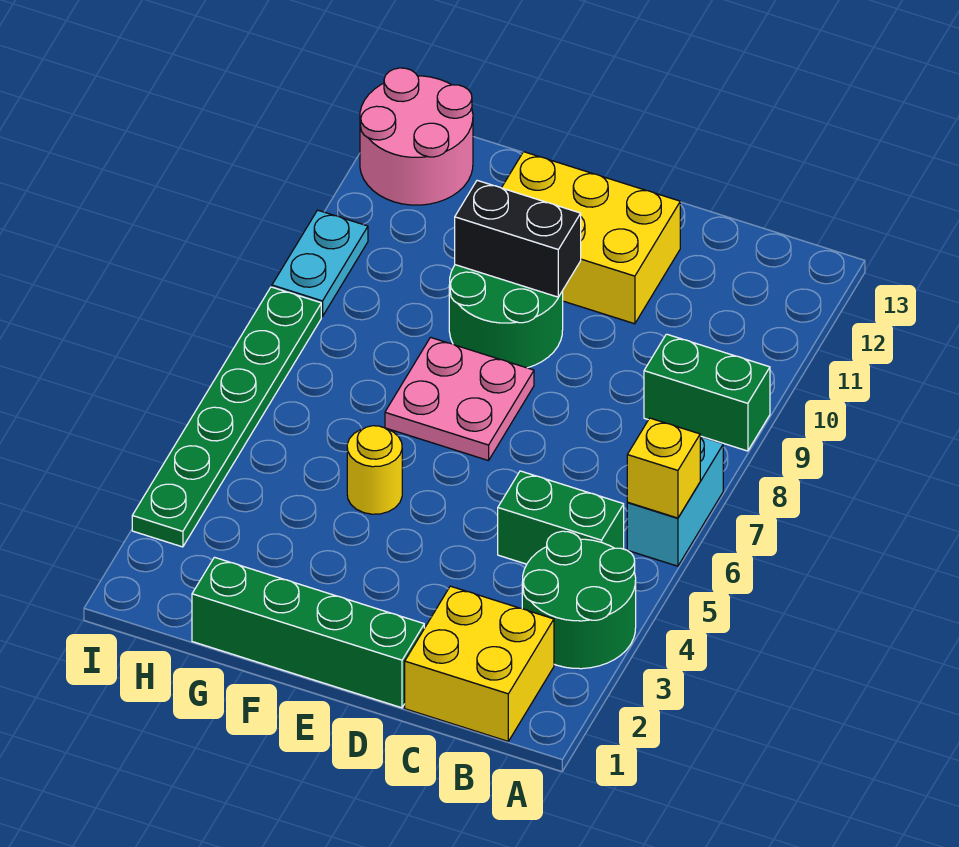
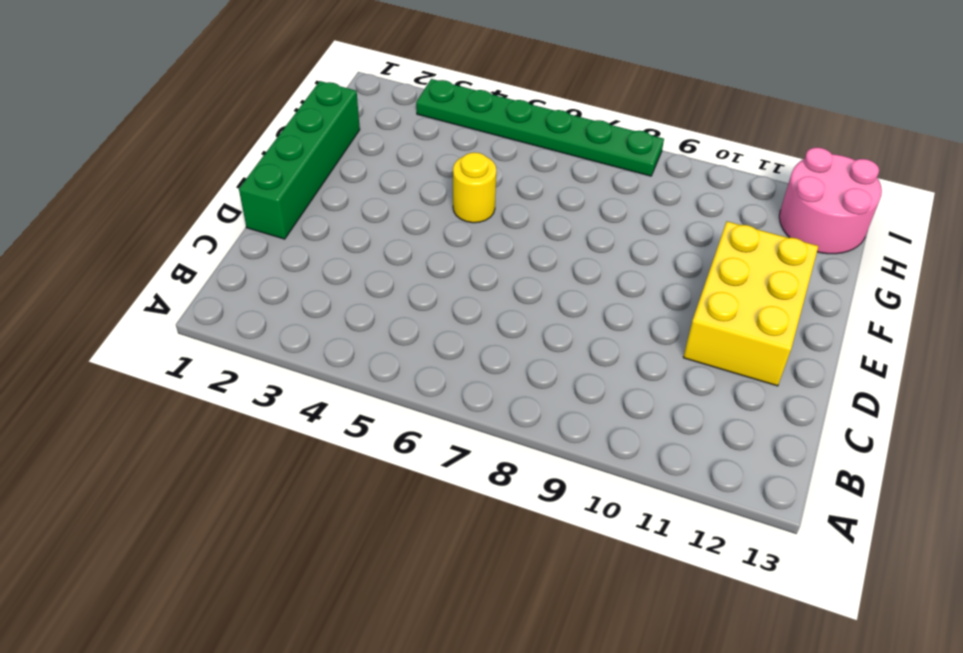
none -> green 2x2 round brick [522,531,636,669]
none -> cyan 1x2 brick [627,436,723,566]
none -> green 1x2 brick [644,334,770,451]

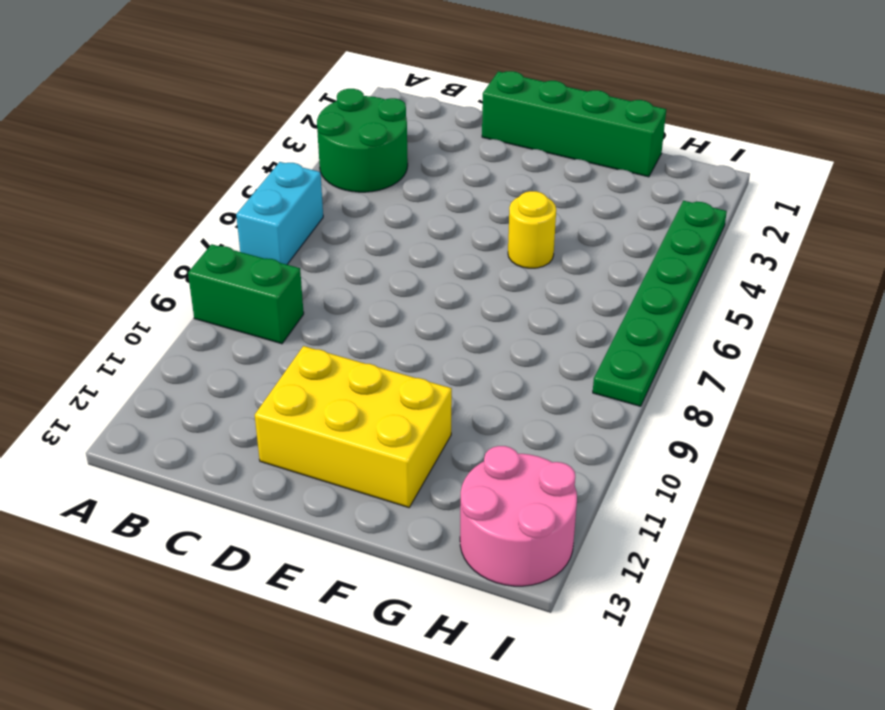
none -> yellow 2x2 brick [405,586,554,741]
none -> green 1x2 brick [498,471,624,564]
none -> pink 2x2 plate [385,337,534,461]

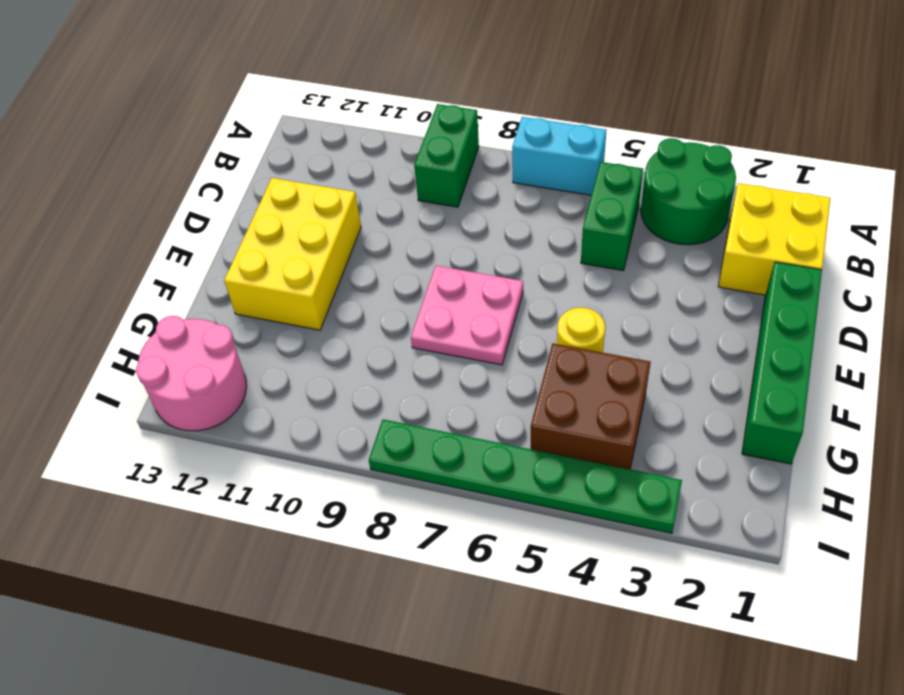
brown 2x2 brick [531,343,651,469] -> none
none -> green 2x2 round brick [449,265,563,368]
none -> cyan 1x2 plate [272,210,368,316]
none -> yellow 1x1 brick [627,418,700,518]

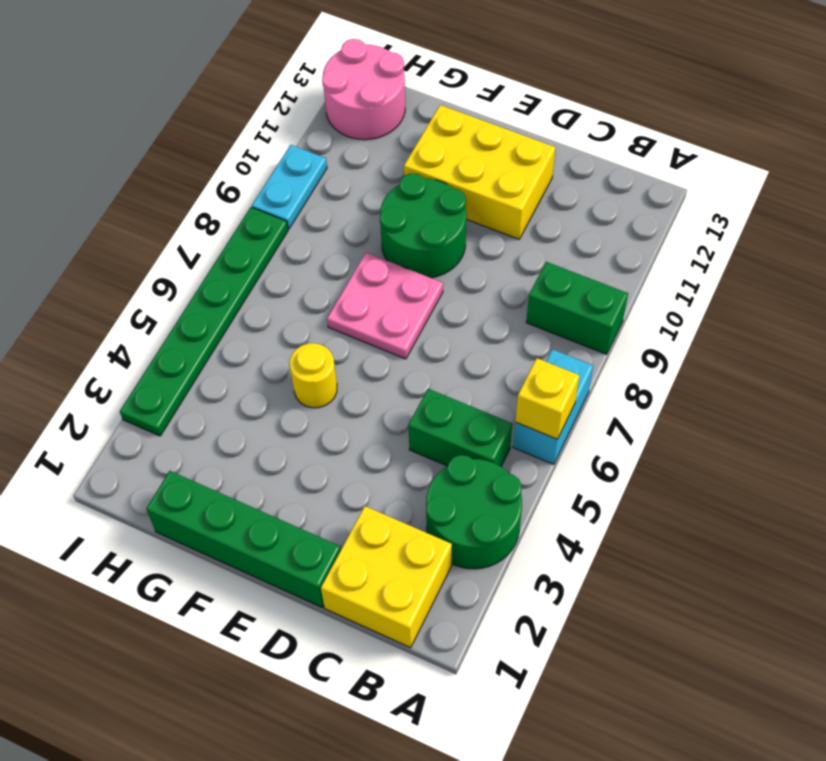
none -> black 1x2 brick [455,180,581,297]

